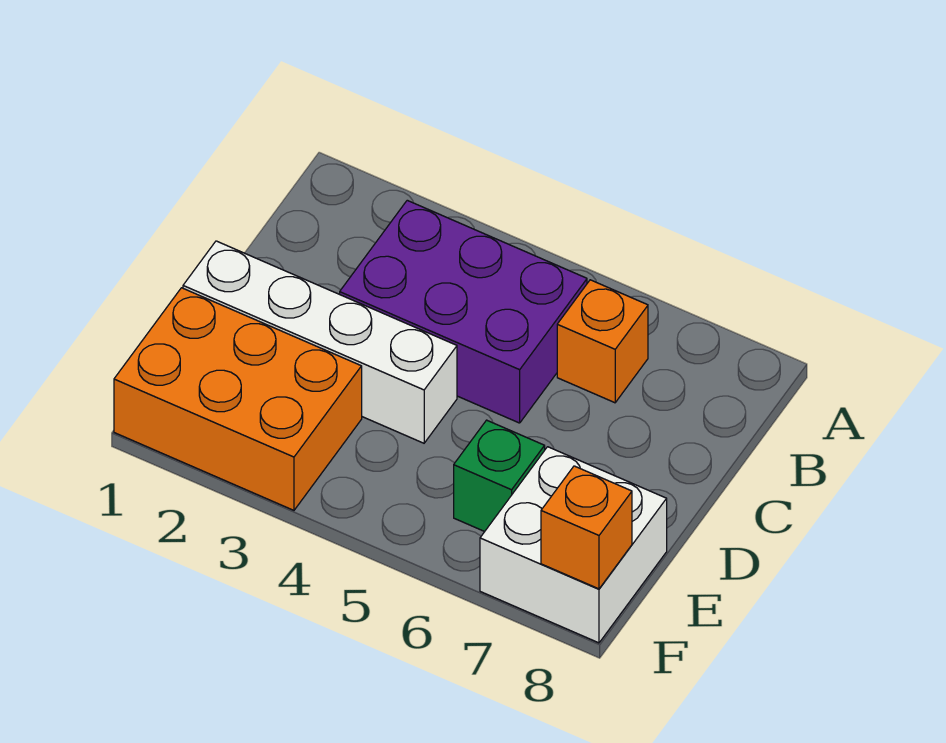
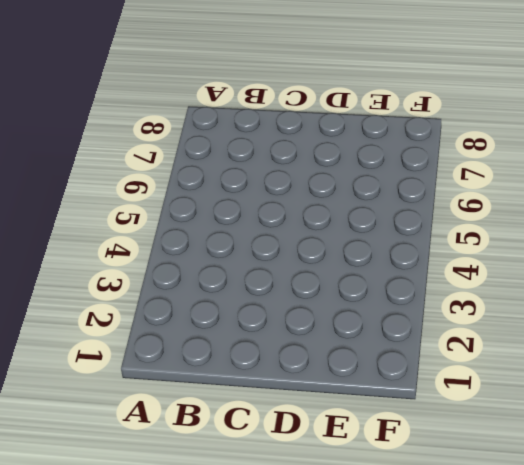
none -> purple 2x3 brick [340,200,587,423]
none -> orange 1x1 brick [557,280,648,403]

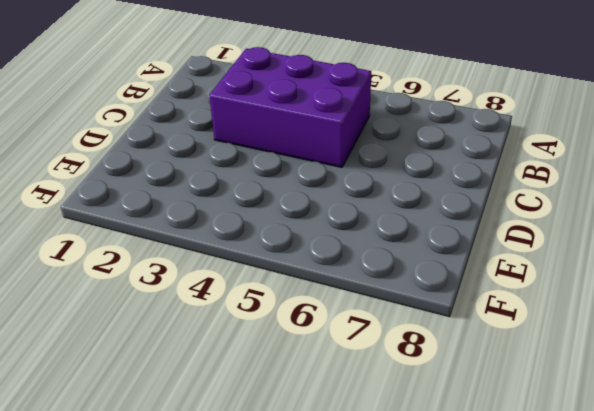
none -> orange 1x1 brick [557,280,648,403]
none -> white 1x4 brick [183,241,457,443]

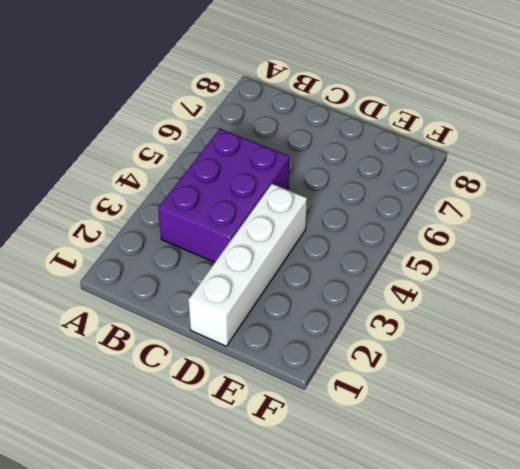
none -> orange 1x1 brick [557,280,648,403]
none -> orange 2x3 brick [114,288,362,510]

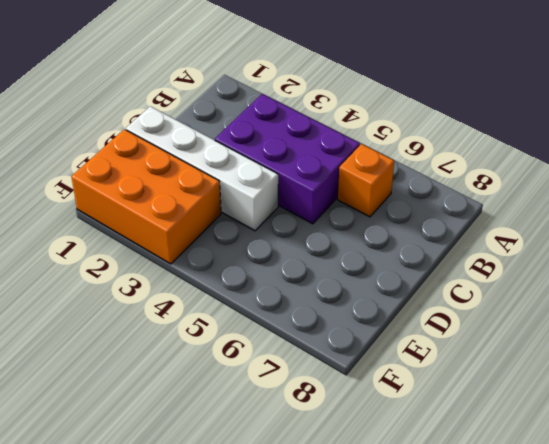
none -> green 1x1 brick [454,420,545,532]
none -> white 2x2 brick [480,447,667,643]

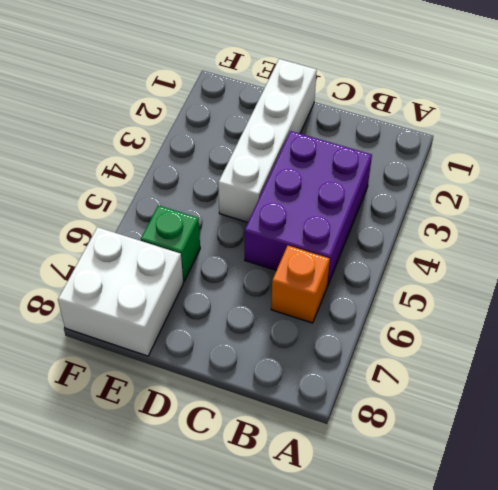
none -> orange 2x3 brick [114,288,362,510]
none -> orange 1x1 brick [541,466,632,589]

